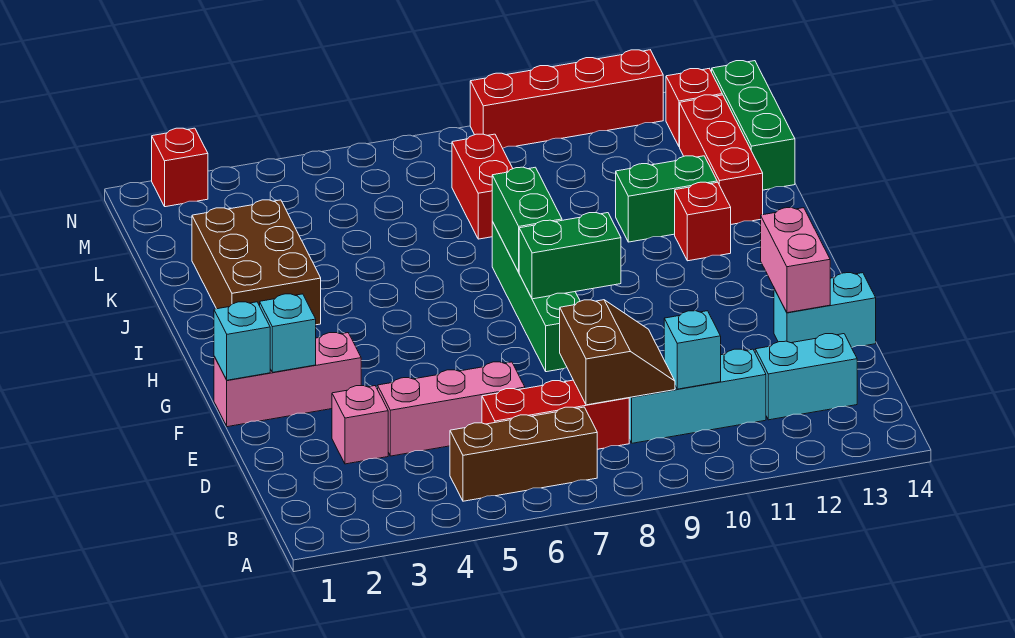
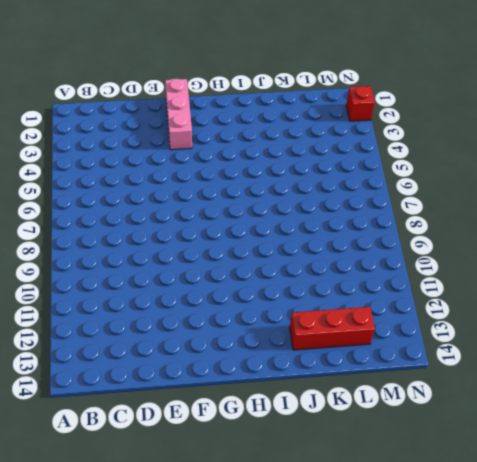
none -> brown 1x3 brick [450,407,597,501]
none -> red 1x3 brick [482,380,629,449]
none -> cyan 1x3 brick [629,349,766,443]

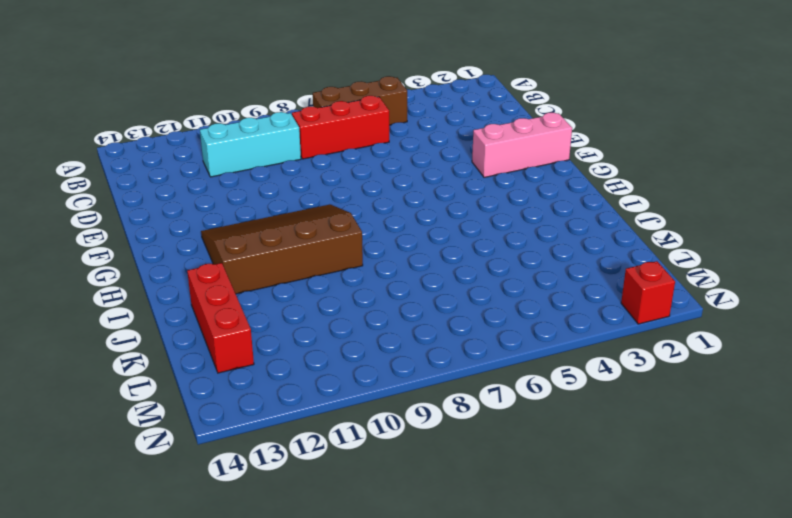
brown 3x4 slope [201,204,363,294] -> red 1x1 brick [675,182,731,261]
none -> cyan 1x2 brick [755,334,857,420]
none -> pink 1x1 brick [332,386,388,464]
none -> pink 1x3 brick [378,362,525,456]

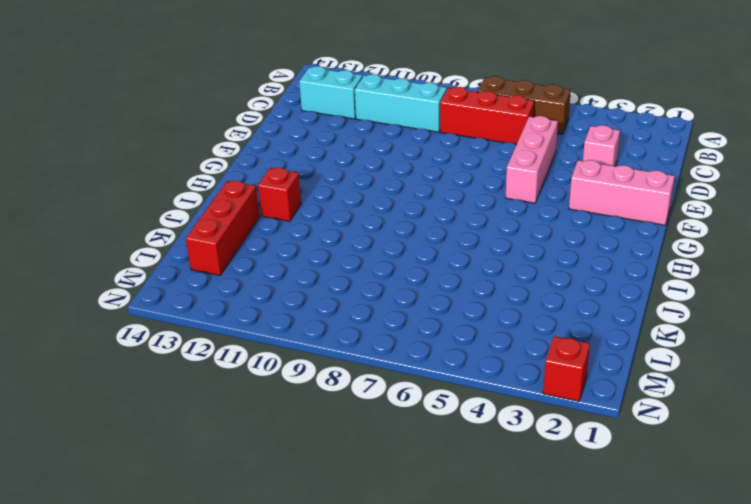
pink 1x3 brick [506,116,558,203] -> pink 1x3 brick turned to [378,362,525,456]
none -> cyan 1x2 brick [774,273,876,348]
none -> green 1x4 brick [492,222,580,372]
none -> brown 2x3 brick [192,200,321,325]

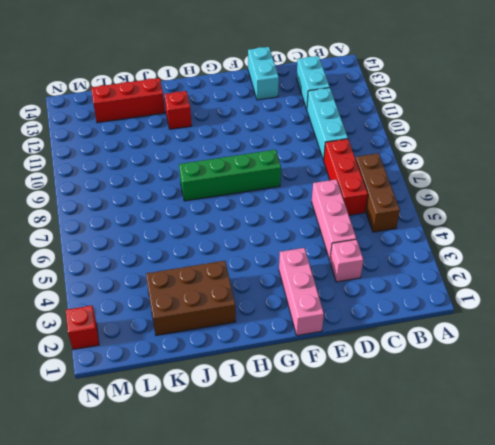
none -> green 1x2 brick [616,156,717,242]
none -> red 1x2 brick [452,134,513,239]
none -> green 1x3 brick [712,61,795,190]

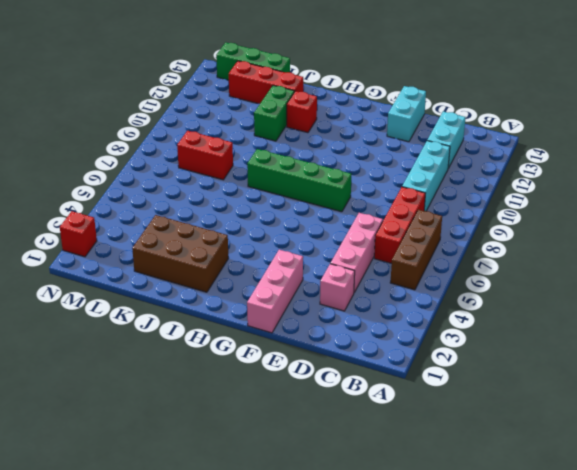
none -> red 1x1 brick [666,69,722,147]
none -> red 1x4 brick [470,50,663,148]
none -> brown 2x2 slope [560,300,675,405]

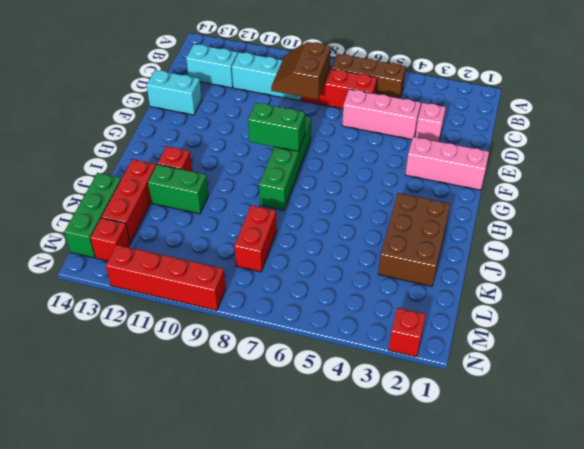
none -> cyan 1x1 brick [664,311,721,389]
none -> pink 1x2 brick [761,208,830,313]
none -> cyan 1x1 brick [214,302,270,380]

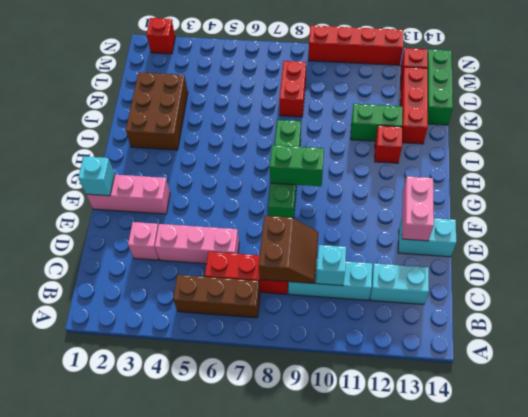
none -> cyan 1x1 brick [260,294,316,372]
none -> green 1x2 brick [492,167,562,272]

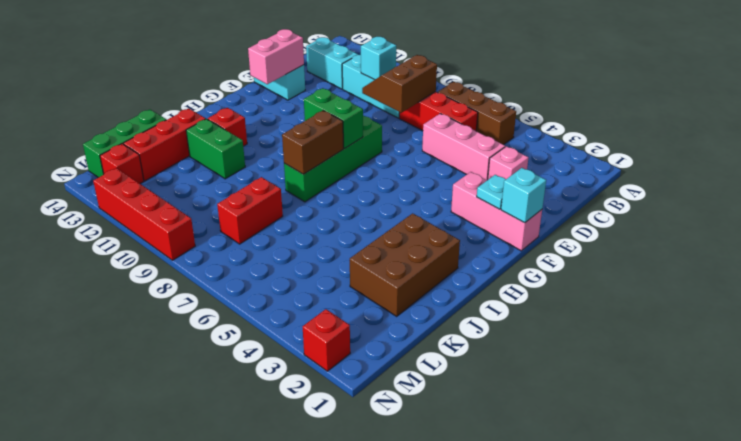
cyan 1x1 plate [477,175,506,209] -> cyan 1x1 brick [260,294,316,372]
brown 1x2 brick [282,111,343,174] -> green 1x2 brick [492,167,562,272]

